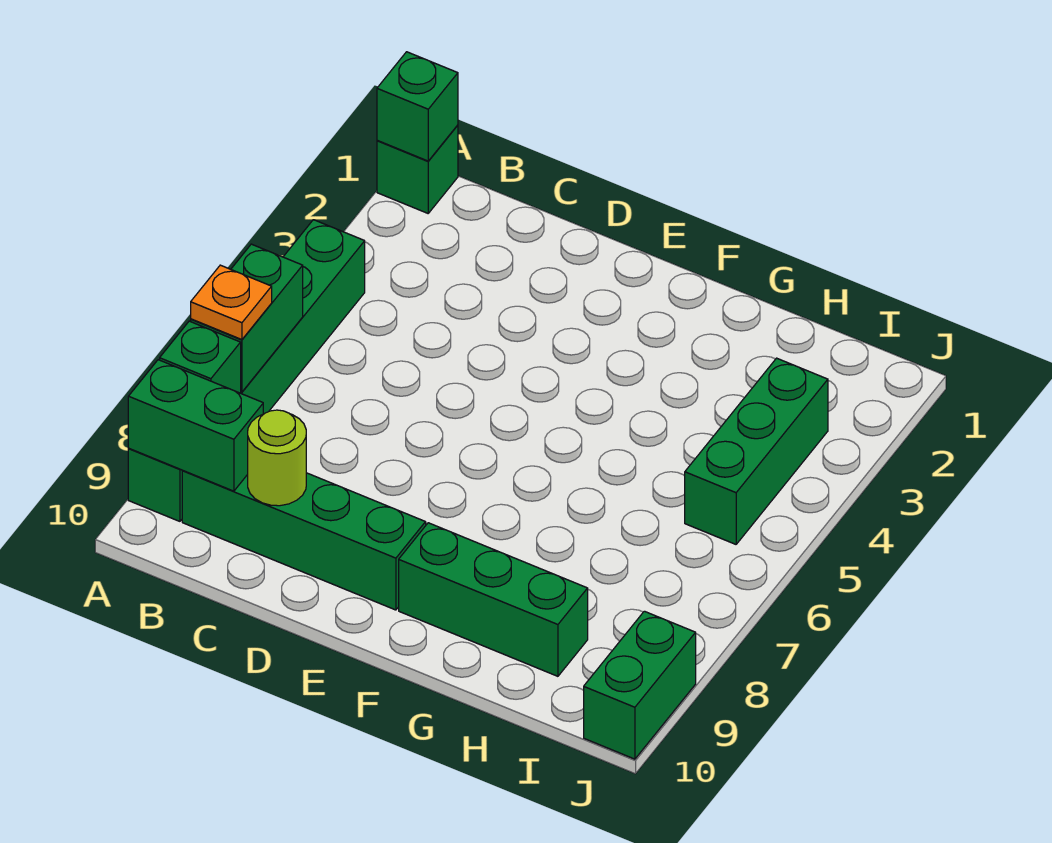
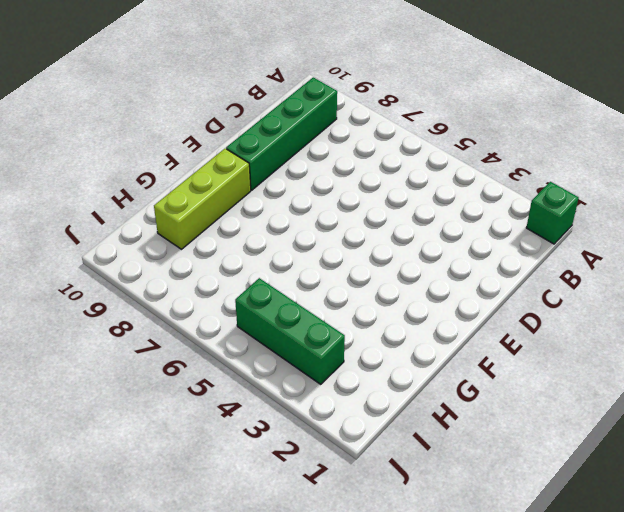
lime 1x3 brick [154,149,251,249] -> green 1x3 brick [399,523,588,676]
none -> green 1x6 brick [128,220,365,521]
none -> green 1x2 brick [584,611,696,759]
none -> green 1x1 brick [377,52,458,161]

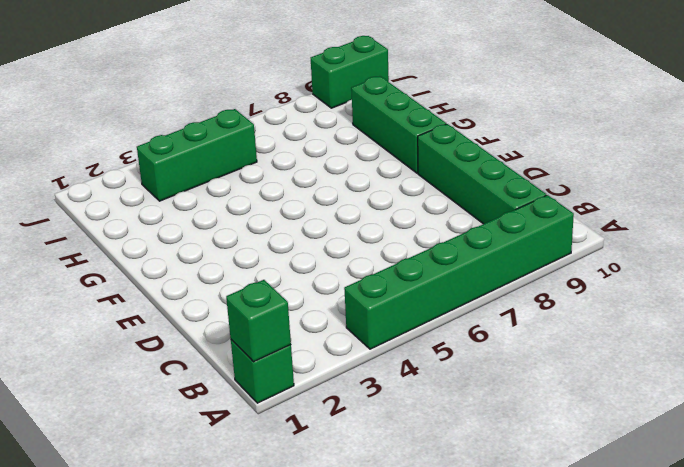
none -> green 1x2 brick [191,244,303,392]
none -> green 1x1 brick [160,321,241,393]
none -> green 1x2 brick [128,360,263,491]

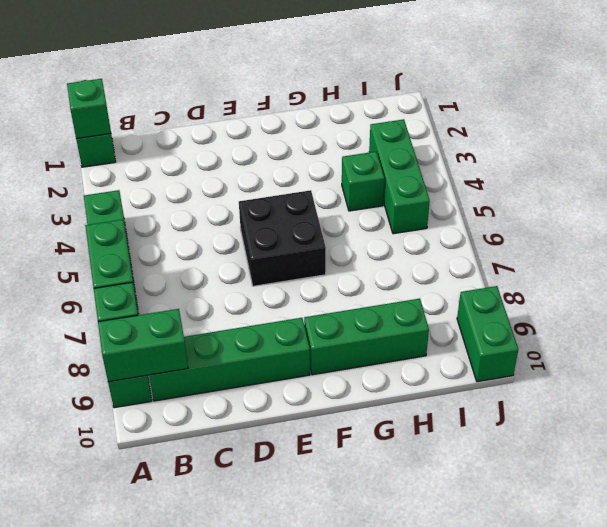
black 2x2 brick [239,190,326,286] -> none
green 1x1 brick [342,152,384,211] -> none
none -> lime 1x1 round brick [248,410,306,506]
none -> orange 1x1 plate [191,265,272,340]

